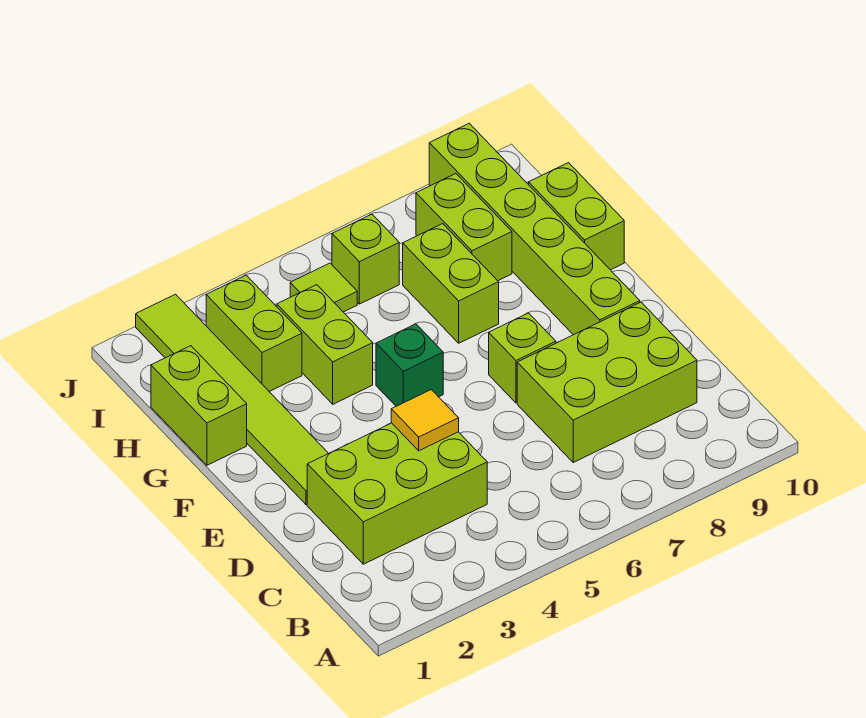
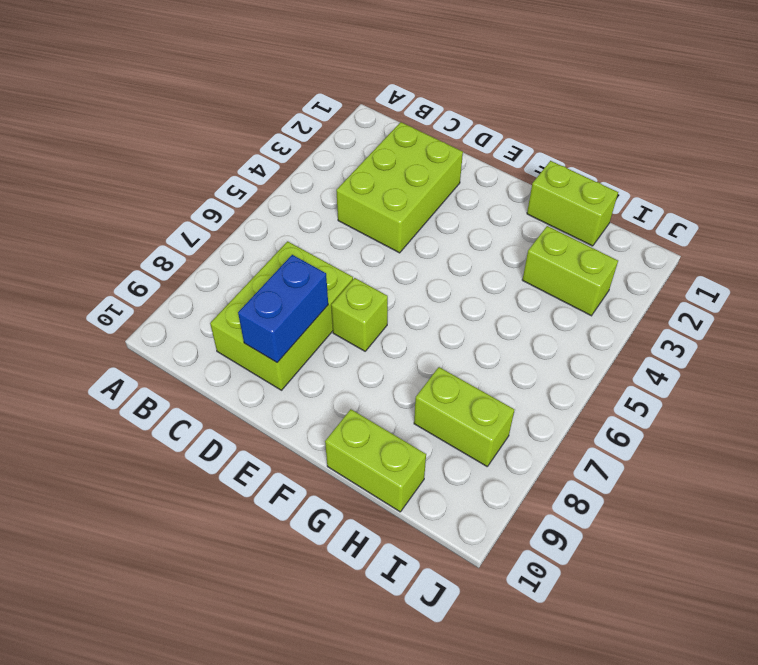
blue 1x2 brick [238,255,328,362] -> none
none -> lime 1x6 tile [136,294,328,505]
none -> lime 1x6 brick [429,123,640,335]
none -> green 1x1 brick [376,324,443,406]

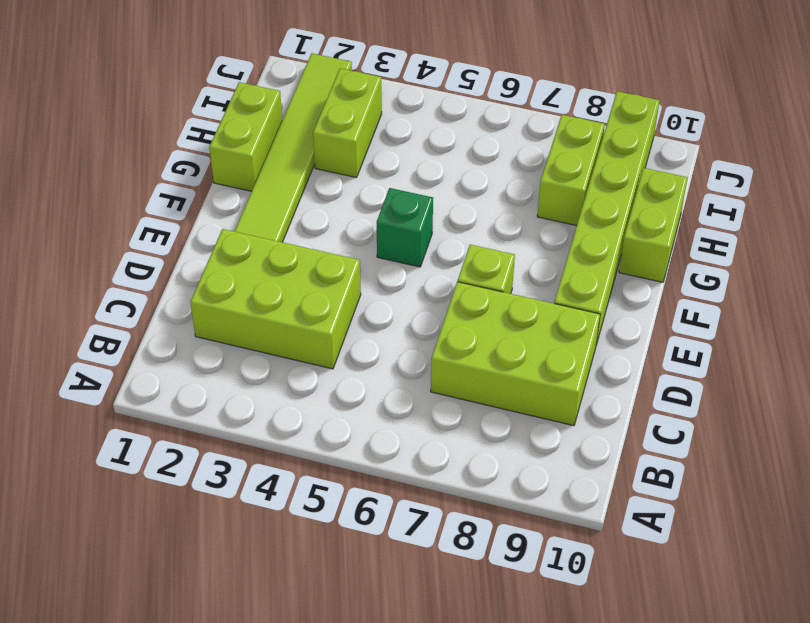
none -> lime 1x2 brick [277,285,373,404]
none -> lime 1x2 brick [403,224,499,343]
none -> lime 1x1 tile [290,263,357,312]

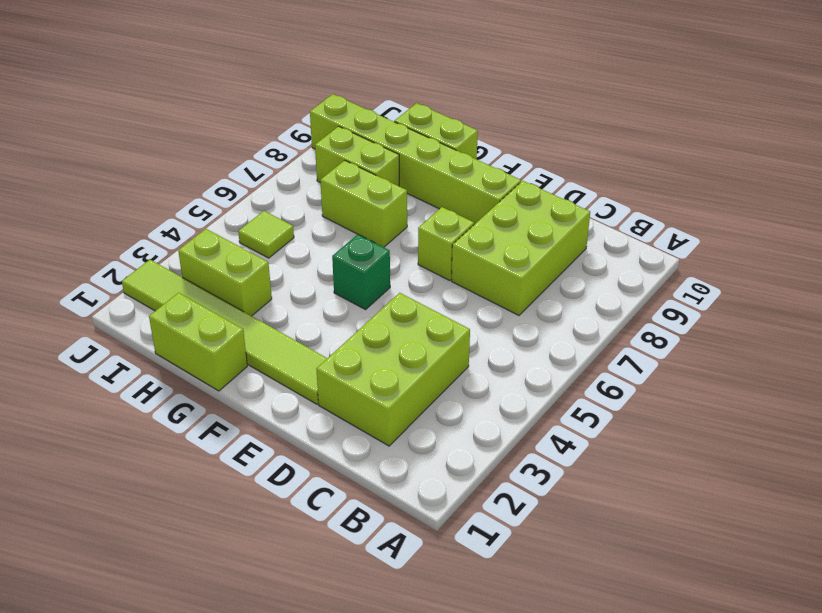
none -> lime 1x2 brick [277,285,373,404]
none -> lime 1x1 brick [332,214,399,304]
none -> yellow 1x1 tile [391,390,459,451]

